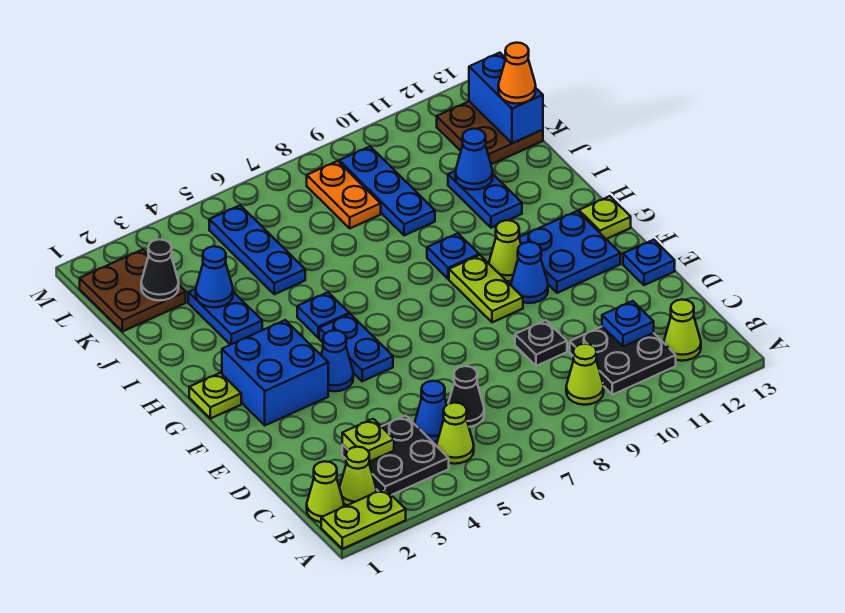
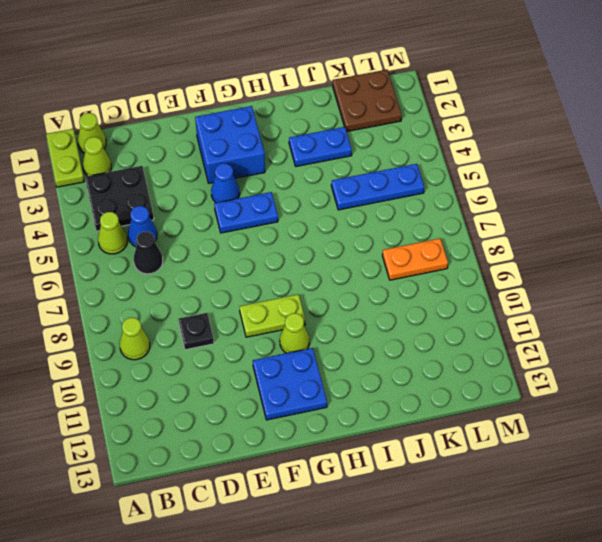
none -> black 2x2 plate [570,327,676,395]
none -> lime 1x1 cone [664,300,701,361]
none -> blue 1x1 plate [623,240,675,285]
none -> blue 1x1 cone [511,242,548,303]

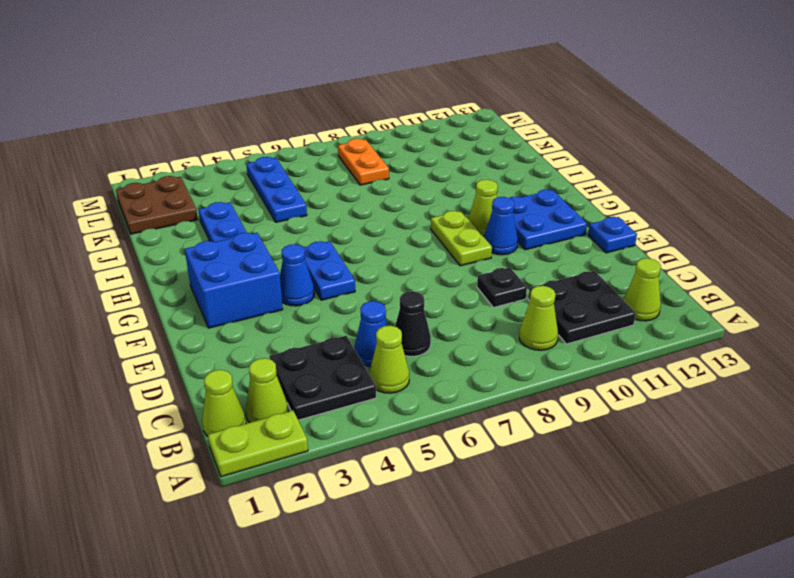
none -> lime 1x1 plate [189,373,241,418]
none -> lime 1x1 plate [579,196,631,239]
none -> blue 1x1 plate [297,292,349,338]
none -> blue 1x1 plate [427,233,479,279]

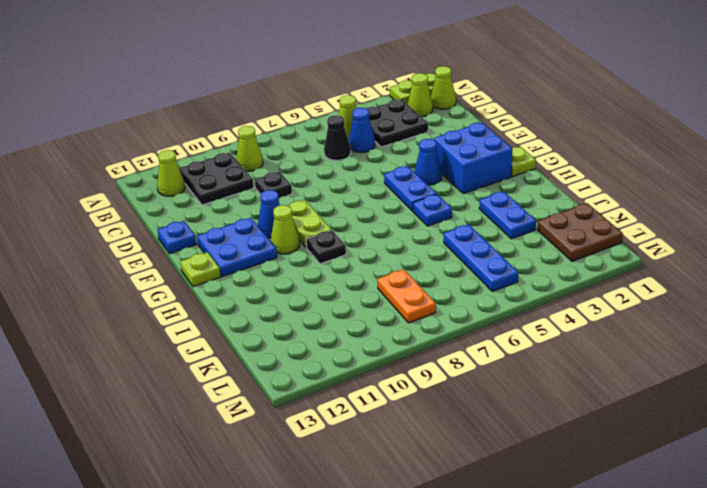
black 1x1 plate [306,230,346,264] -> blue 1x1 plate [427,233,479,279]
none -> blue 1x2 plate [448,171,522,228]
none -> blue 1x3 plate [339,147,435,236]
none -> brown 2x2 plate [437,101,543,164]
none -> lime 1x1 plate [342,419,394,462]

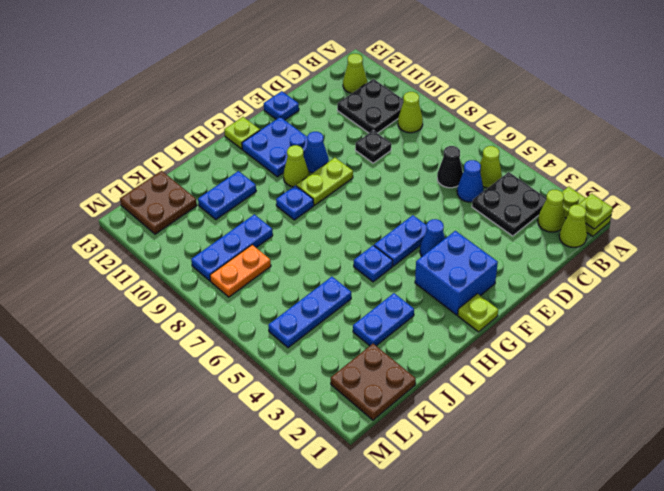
lime 1x1 plate [578,194,613,229] -> lime 1x1 plate moved to [342,419,394,462]
none -> blue 1x1 plate [602,301,654,347]
none -> blue 1x1 cone [196,246,233,307]
none -> blue 1x1 cone [455,129,493,190]
none -> black 1x1 cone [141,239,179,300]

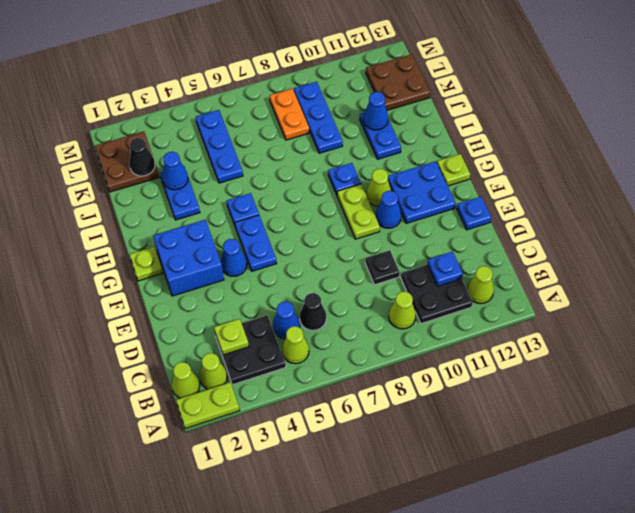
none -> blue 1x2 brick [469,53,543,143]
none -> orange 1x1 cone [498,43,536,104]

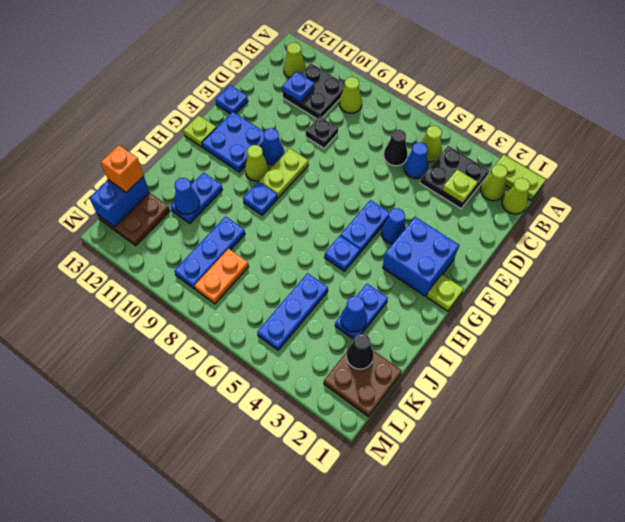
orange 1x1 brick [101,145,144,193] -> orange 1x1 cone [498,43,536,104]

